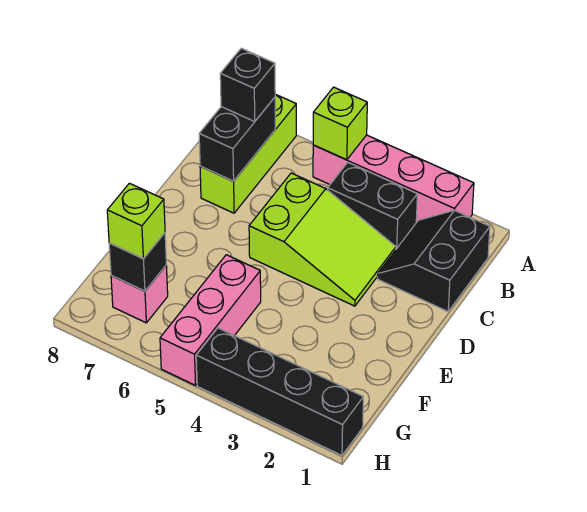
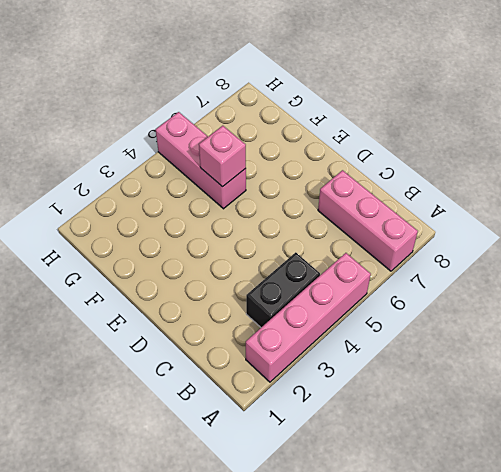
pink 1x3 brick [318,170,418,271] -> lime 1x3 brick [200,94,296,213]
pink 1x1 brick [199,126,246,187] -> pink 1x1 brick moved to [111,266,168,323]
none -> black 2x2 slope [378,210,490,312]
none -> lime 2x3 slope [249,173,396,306]
none -> black 1x4 brick [196,328,363,455]

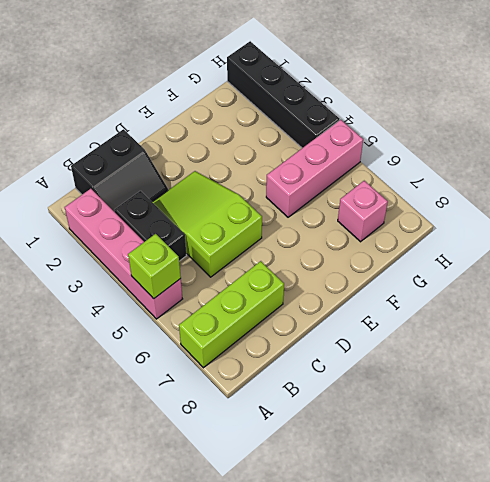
none -> black 1x2 brick [199,97,275,181]
none -> black 1x1 brick [109,233,166,291]
none -> black 1x1 brick [220,48,275,121]

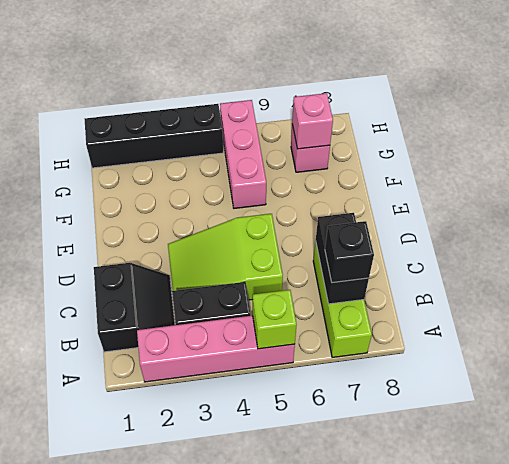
pink 1x1 brick [292,93,333,149] -> black 1x1 brick [109,233,166,291]
none -> lime 1x1 brick [107,183,165,259]

